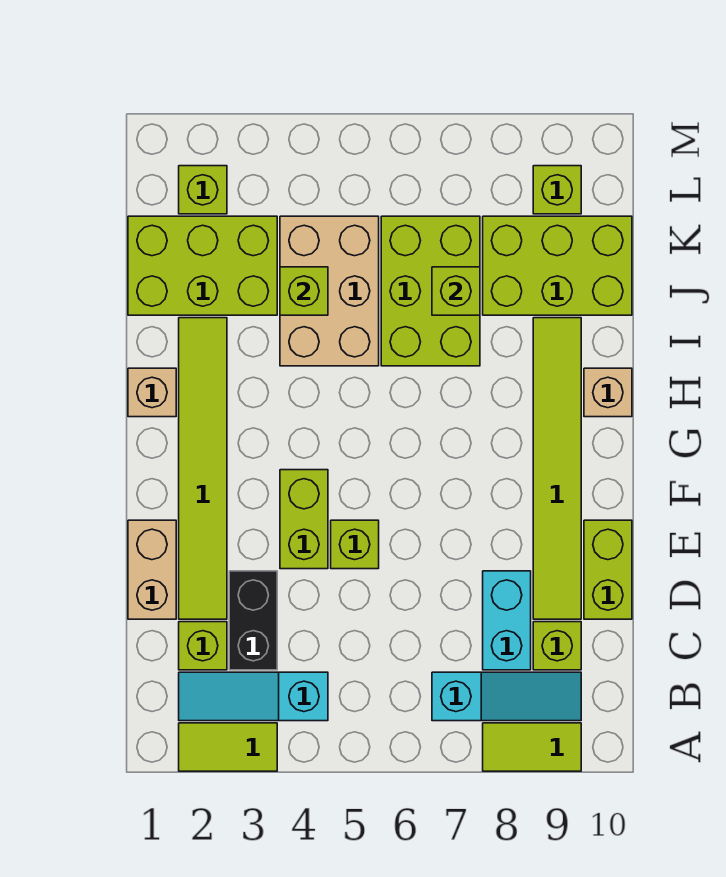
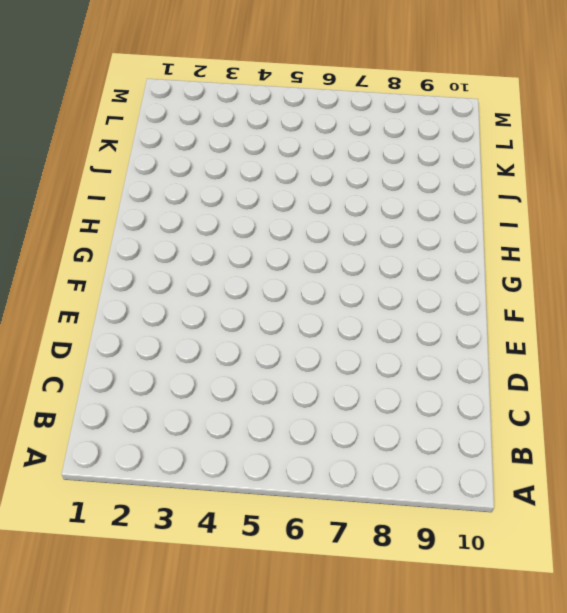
none -> lime 1x2 tile [179,723,277,771]
none -> lime 1x2 tile [483,723,581,771]
none -> cyan 1x3 slope [179,672,328,721]

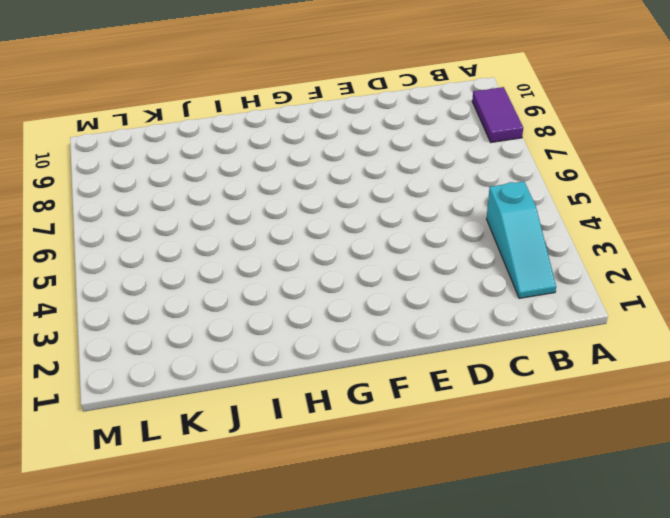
purple 1x2 tile [472,87,523,143] -> lime 1x2 tile [483,723,581,771]
none -> lime 1x2 tile [179,723,277,771]
none -> cyan 1x3 slope [432,672,581,721]
none -> lime 1x1 brick [179,622,227,670]

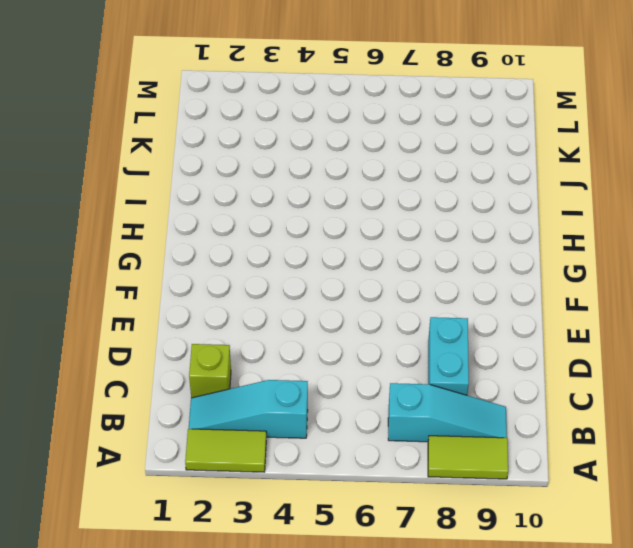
none -> black 1x2 brick [229,571,277,670]
none -> lime 1x1 brick [533,622,581,670]
none -> tan 1x2 brick [128,520,176,619]

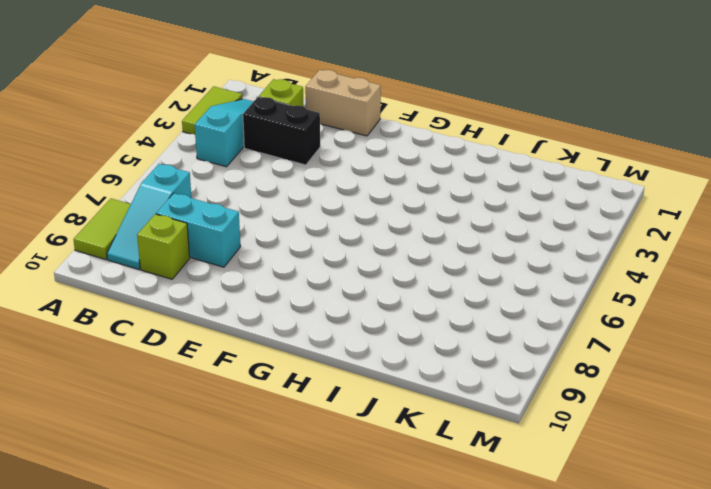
none -> lime 1x6 tile [179,318,227,619]
none -> lime 1x6 tile [533,318,581,619]
none -> lime 1x2 brick [584,520,632,619]

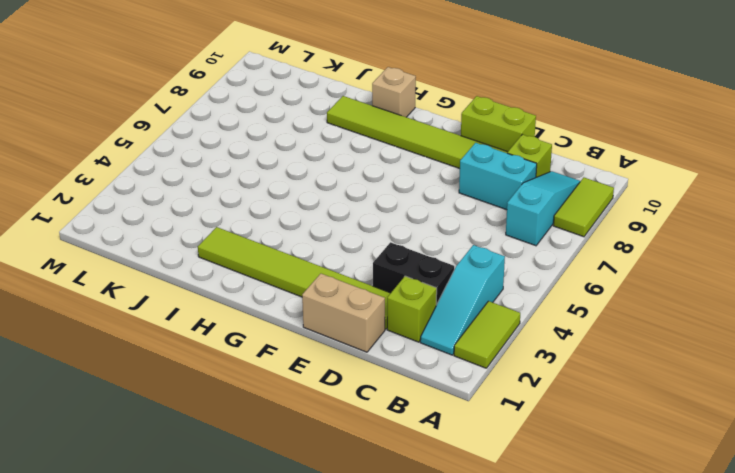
none -> lime 1x2 brick [280,470,328,569]
none -> lime 1x1 brick [331,520,379,569]
none -> tan 1x1 brick [128,368,176,417]

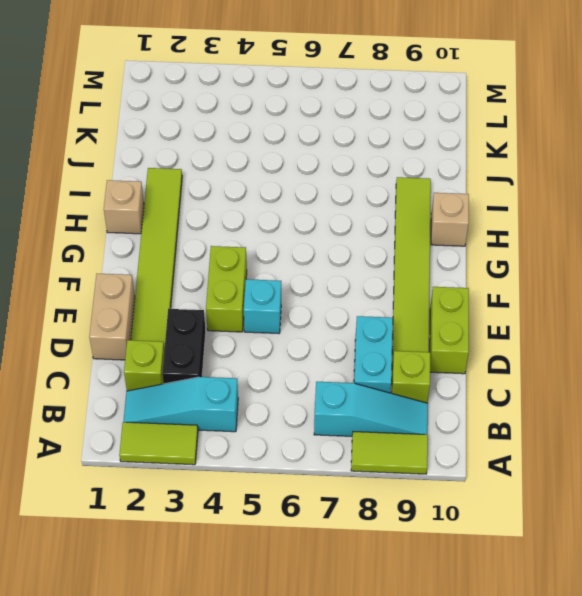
cyan 1x1 brick [244,279,281,333] -> lime 1x1 brick [331,520,379,569]
none -> tan 2x3 brick [280,216,379,366]
none -> lime 2x3 brick [381,216,480,366]
none -> lime 2x3 brick [128,216,277,315]

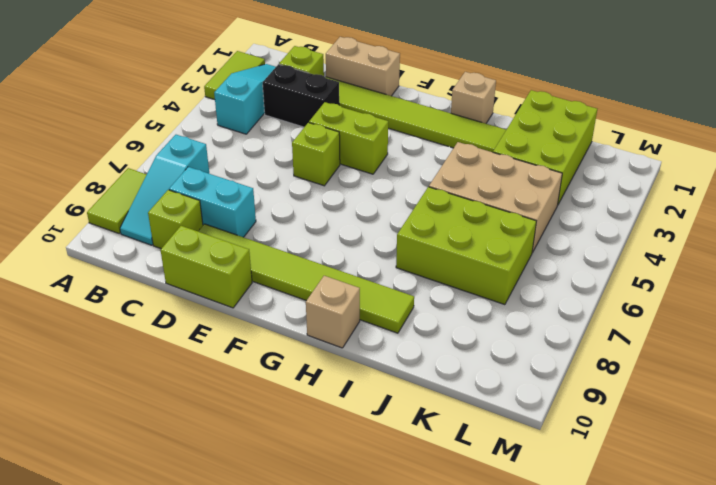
none -> lime 2x3 brick [483,216,632,315]
none -> lime 1x1 brick [179,166,227,214]
none -> lime 1x1 brick [533,166,581,214]

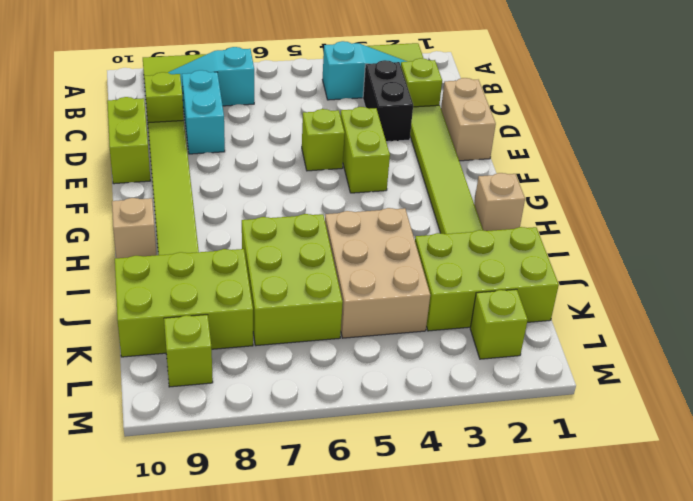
none -> lime 1x1 brick [280,267,328,315]
none -> lime 1x1 brick [432,267,480,315]

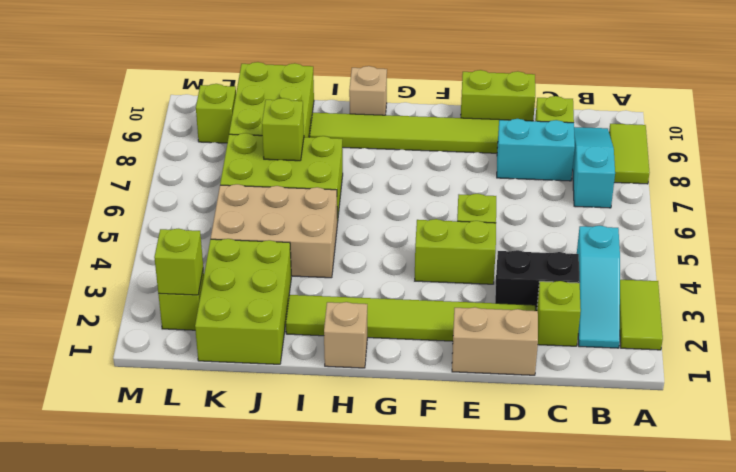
lime 1x1 brick [154,229,203,295] -> lime 1x1 brick moved to [280,267,328,315]

